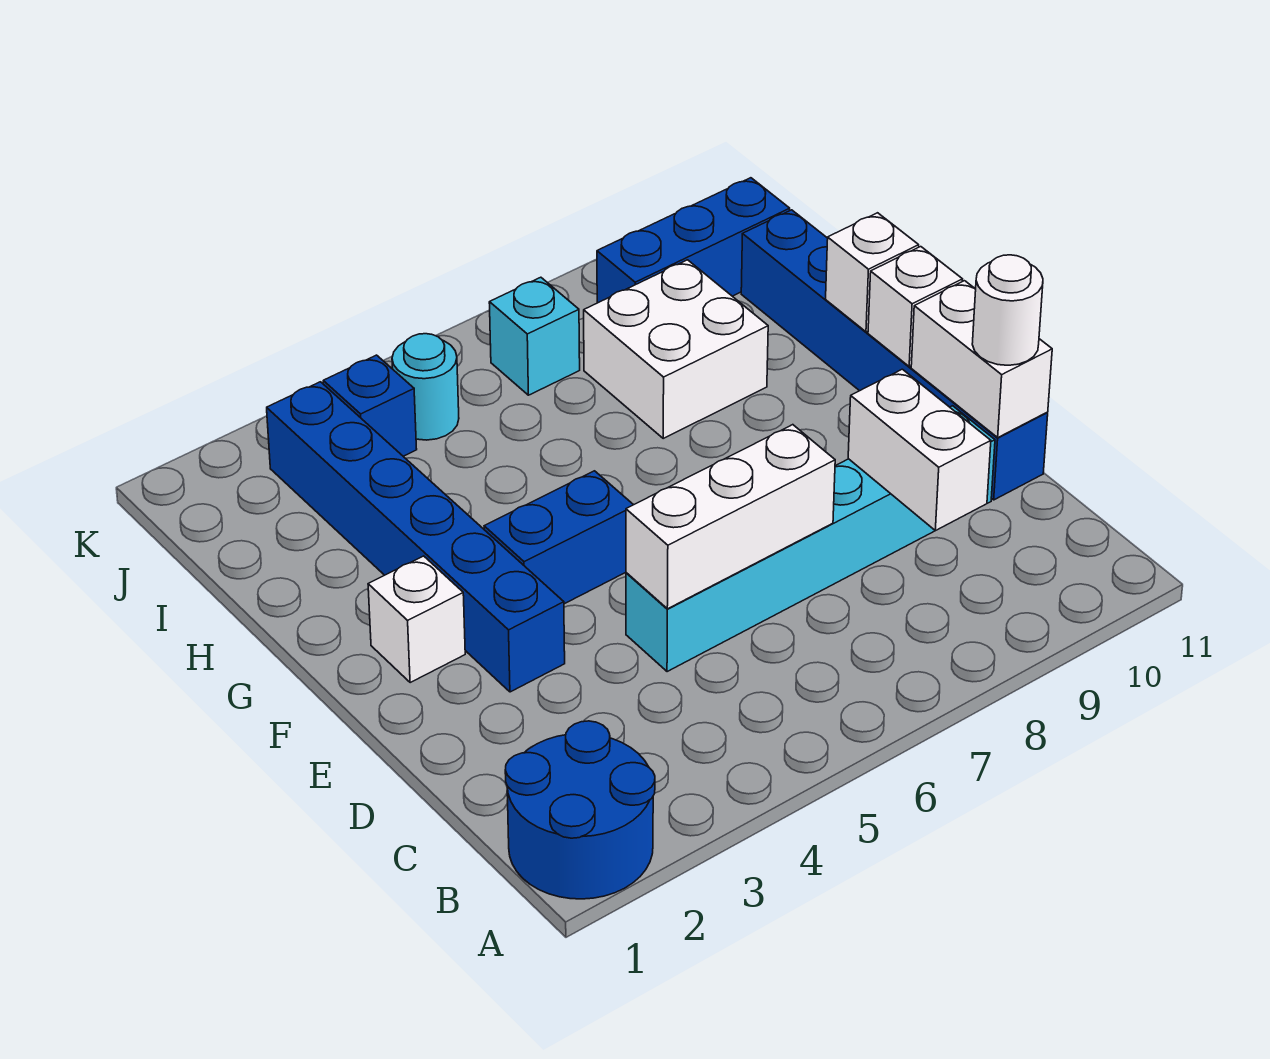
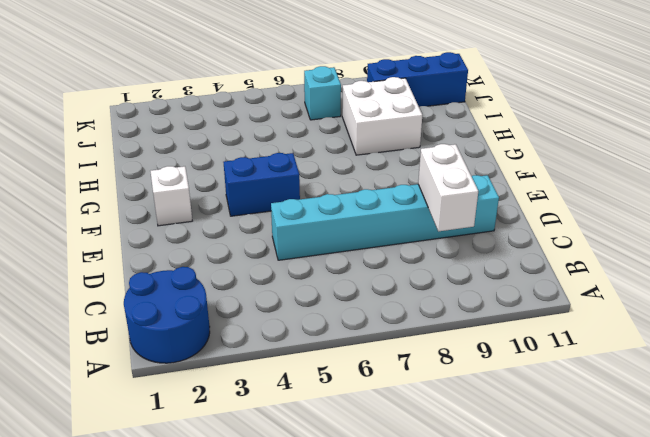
none -> blue 1x6 brick [741,210,1048,500]
none -> blue 1x6 brick [267,382,565,692]
none -> blue 1x1 brick [323,355,417,456]

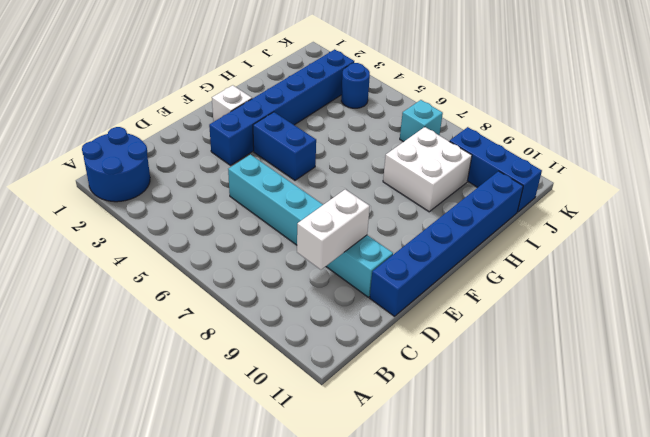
blue 1x1 round brick [341,63,370,108] -> blue 1x1 brick [323,355,417,456]
none -> cyan 1x1 round brick [392,334,459,440]
none -> white 1x3 brick [626,425,835,609]
none -> white 1x2 brick [911,281,1052,437]

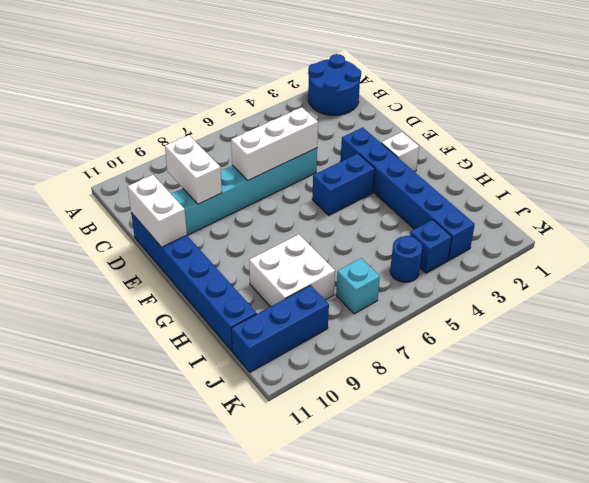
blue 1x1 round brick [390,236,422,282] -> cyan 1x1 round brick [392,334,459,440]
none -> white 1x1 brick [868,247,963,366]
none -> white 1x1 brick [826,213,919,332]
none -> white 1x1 round brick [972,255,1043,365]

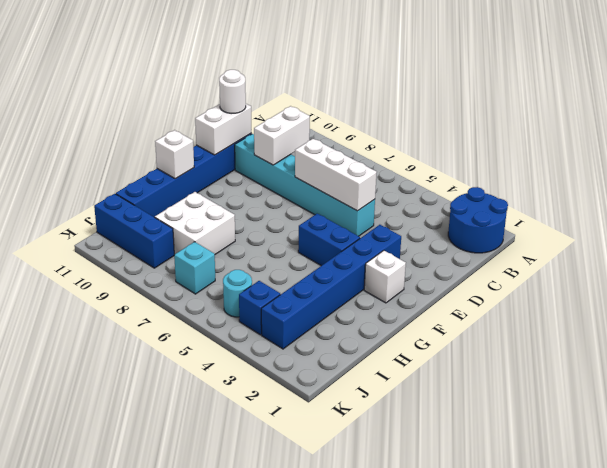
none -> white 1x1 brick [868,247,963,366]

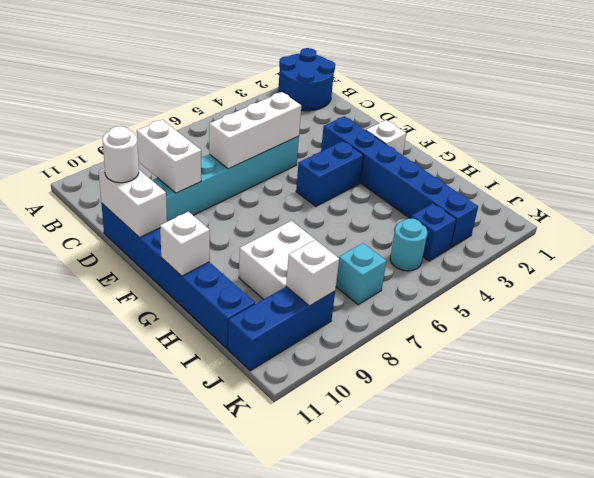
white 1x1 brick [286,240,339,306] -> white 1x1 brick moved to [868,247,963,366]

